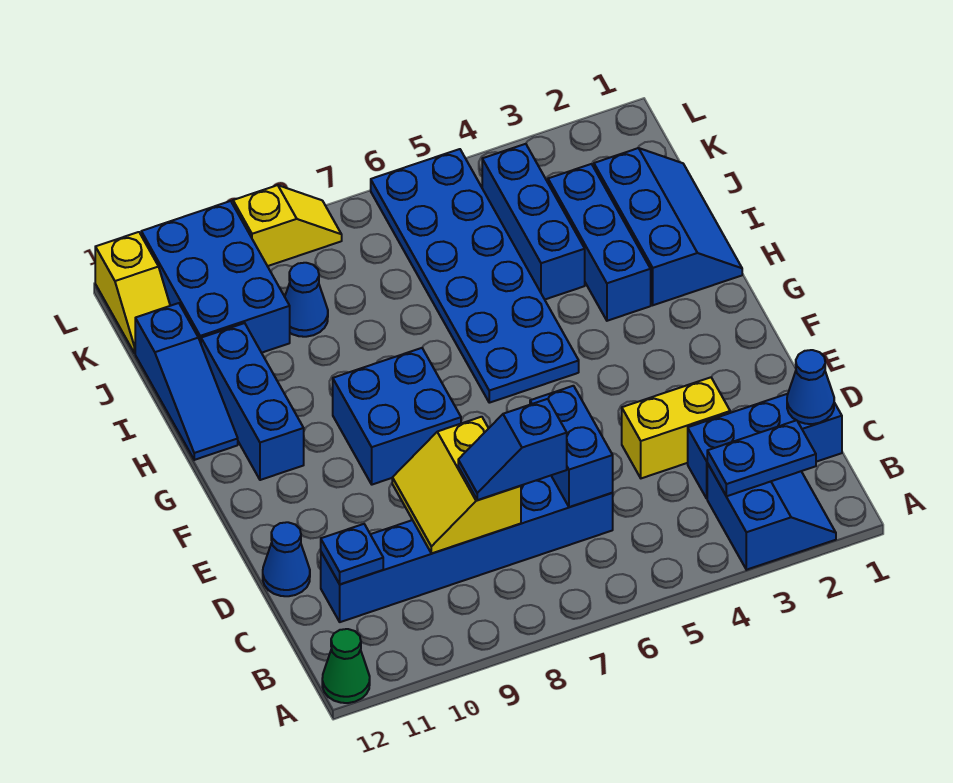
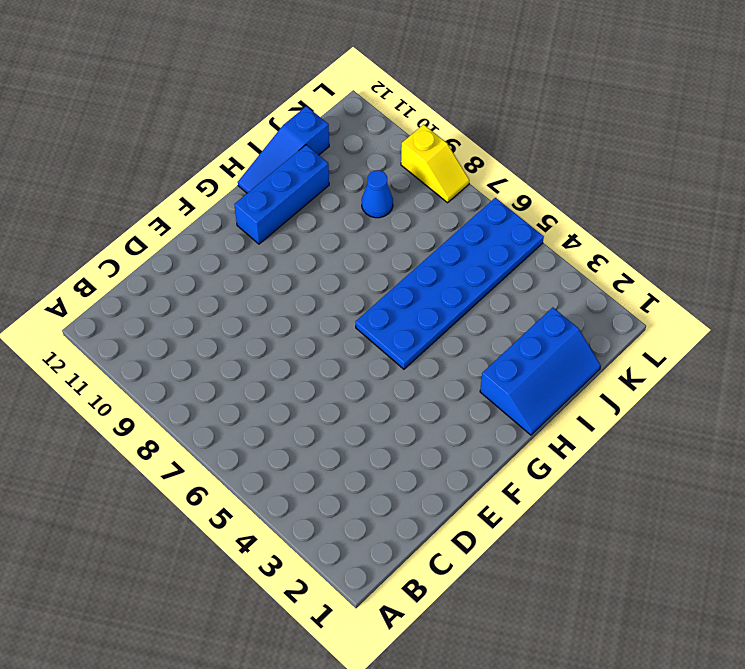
none -> blue 2x2 slope [707,463,836,570]
none -> green 1x1 cone [322,629,370,703]
none -> blue 1x3 brick [688,394,842,498]

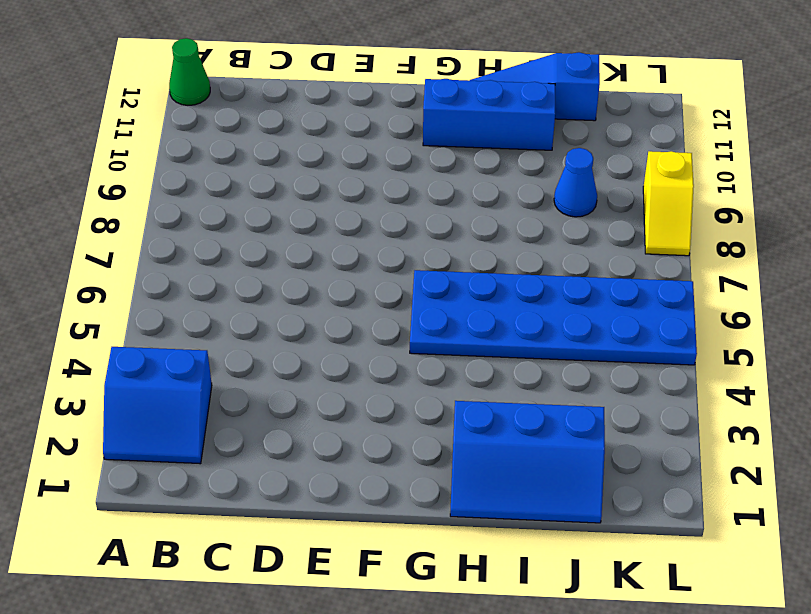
none -> blue 1x3 brick [688,394,842,498]
none -> blue 1x6 brick [321,476,613,622]
none -> yellow 1x2 brick [622,377,730,478]

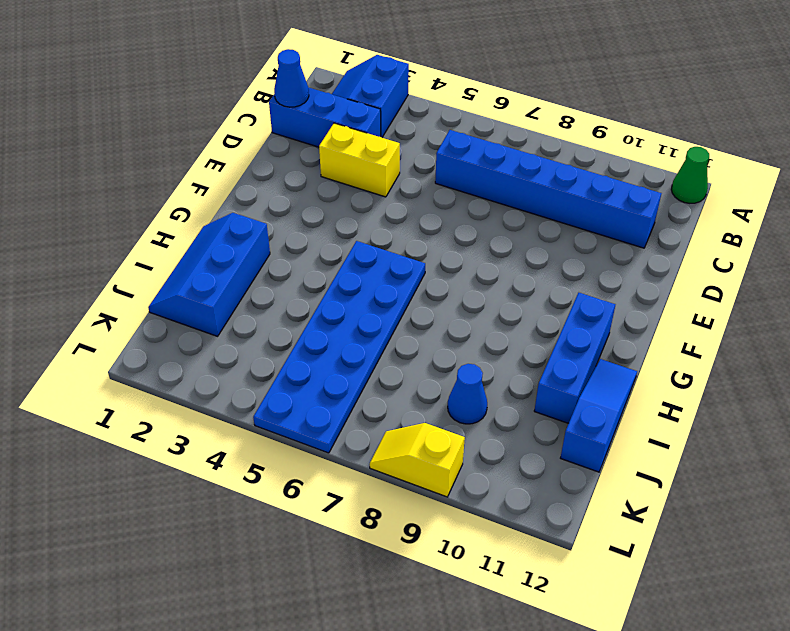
none -> blue 1x1 cone [263,522,310,596]
none -> blue 2x2 brick [333,348,461,485]
none -> blue 1x3 brick [548,164,651,321]

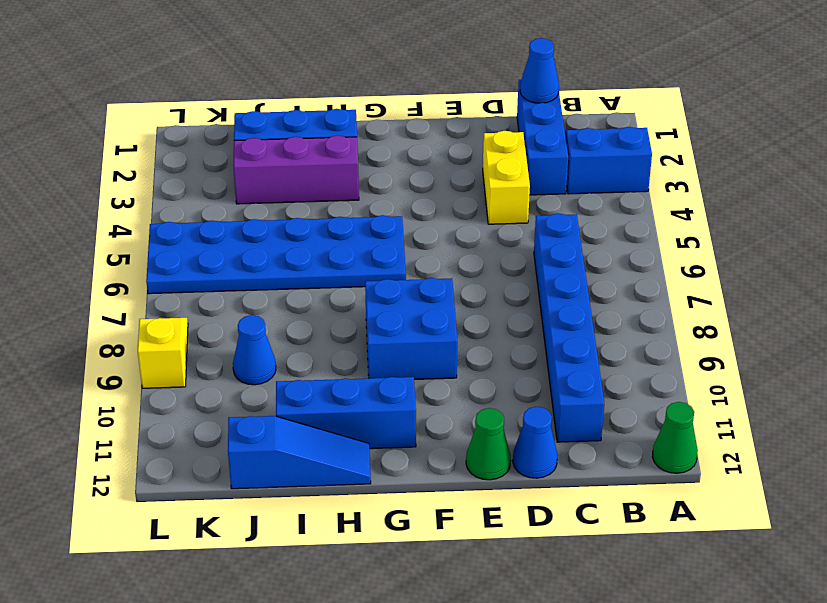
green 1x1 cone [466,408,511,480] -> none
purple 1x3 brick [233,135,359,204] -> blue 1x3 brick [548,164,651,321]
none -> blue 1x3 brick [482,144,585,299]
none -> blue 2x3 brick [141,201,290,353]
none -> yellow 1x2 slope [95,232,170,353]

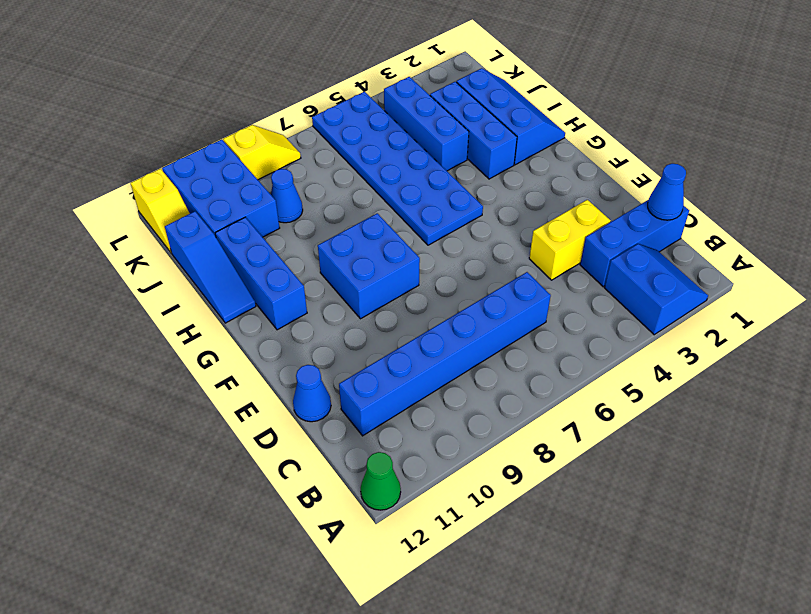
none -> blue 1x2 plate [707,420,816,496]
none -> blue 1x2 brick [530,386,613,507]
none -> yellow 2x2 slope [392,417,521,553]

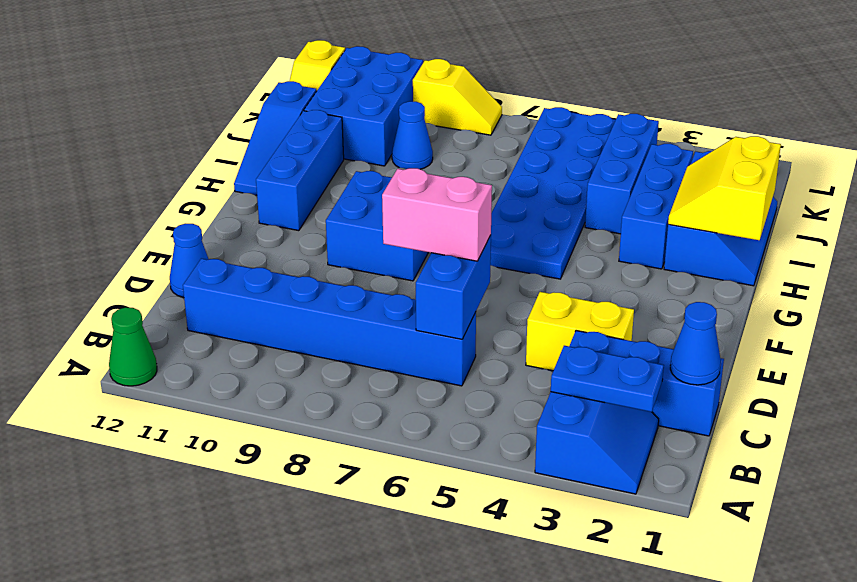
pink 1x2 brick [382,168,492,261] -> none
yellow 2x2 slope [668,136,781,240] -> yellow 2x2 slope moved to [392,417,521,553]
none -> blue 1x1 plate [321,524,383,584]
none -> blue 1x2 slope [458,399,567,500]

